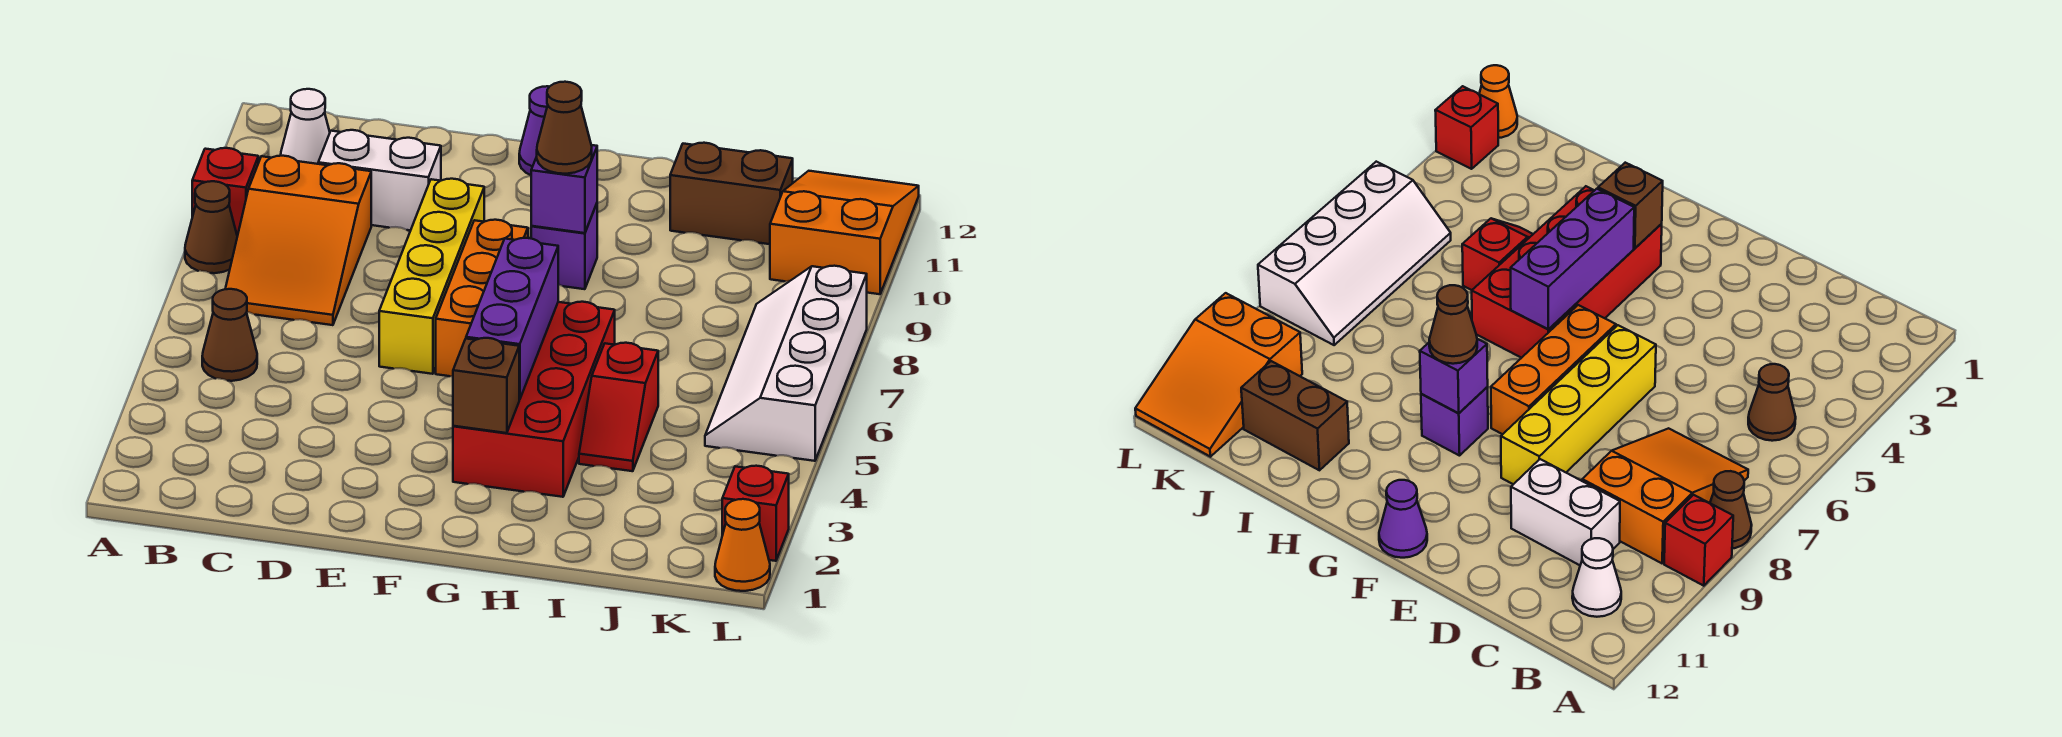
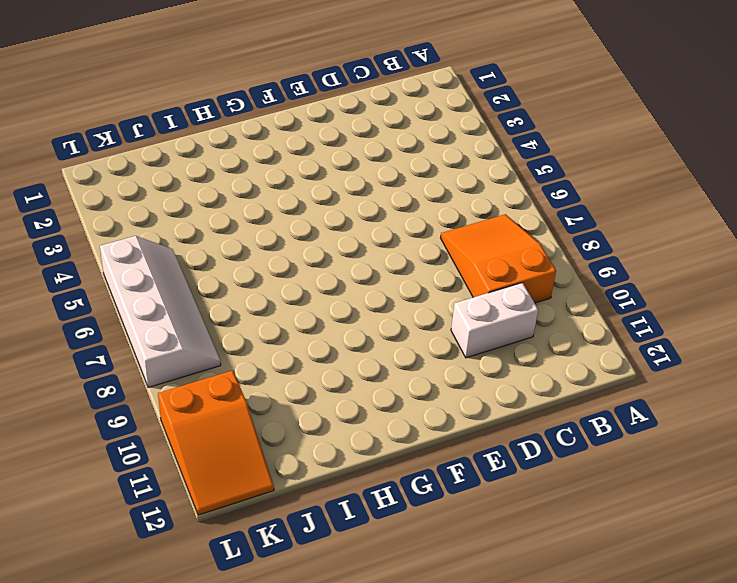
none -> brown 1x1 cone [185,181,237,273]
none -> red 1x1 brick [192,148,258,236]
none -> brown 1x1 cone [202,289,257,381]

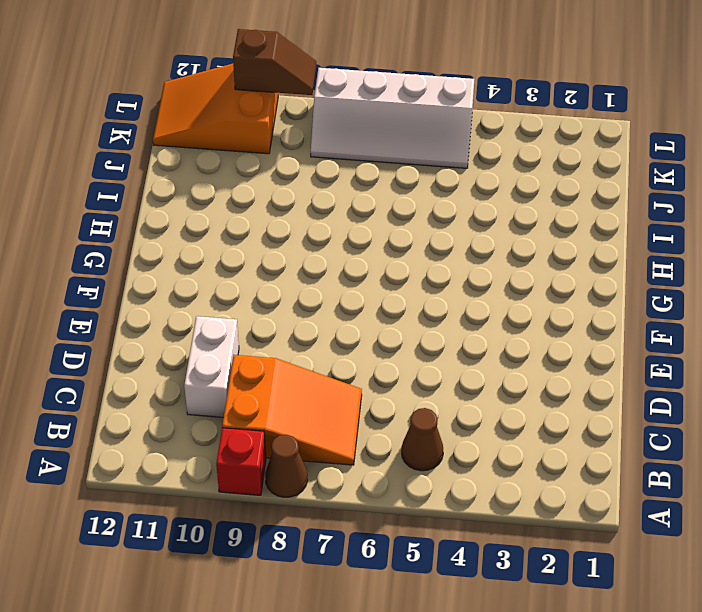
brown 1x2 slope [233,29,316,95] -> none
none -> white 1x1 cone [281,89,330,164]
none -> yellow 1x4 brick [379,179,484,374]
none -> orange 1x3 brick [436,220,528,376]

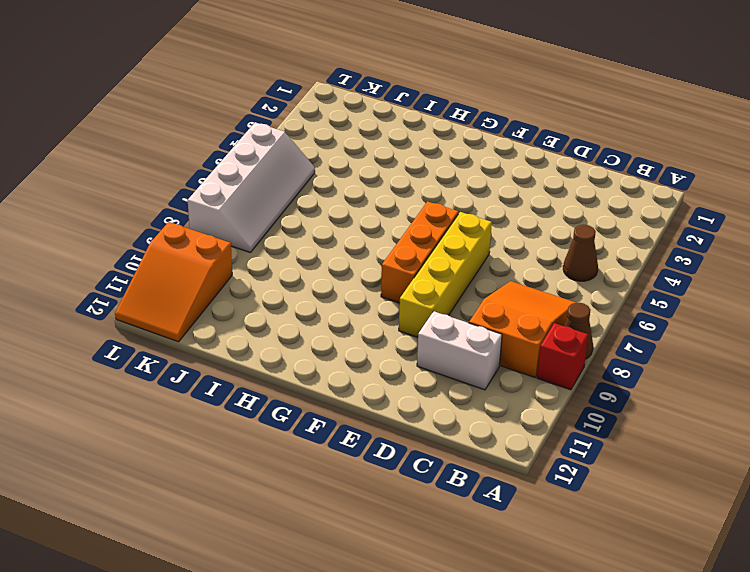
none -> white 1x1 cone [281,89,330,164]
none -> purple 1x1 cone [519,86,549,175]
none -> red 2x4 brick [453,302,615,497]

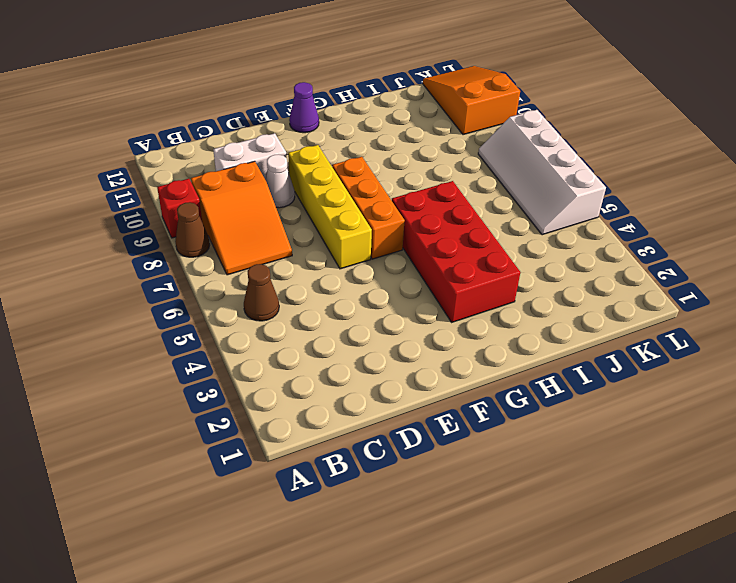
white 1x1 cone [265,154,295,208] -> white 1x1 cone moved to [281,89,330,164]
none -> purple 1x1 brick [531,204,597,289]
none -> red 1x2 slope [579,343,658,471]
none -> brown 1x2 brick [670,143,793,244]

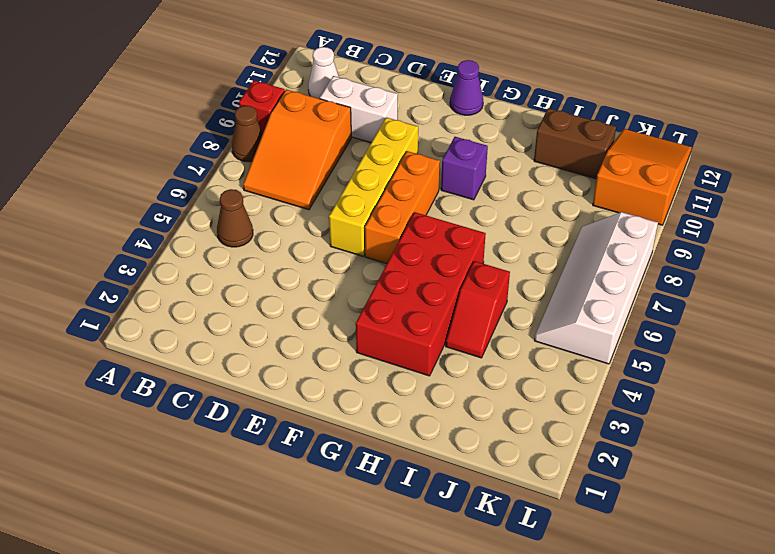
none -> orange 1x1 cone [715,499,770,591]
none -> red 1x1 brick [722,466,789,561]
none -> brown 1x1 brick [453,338,519,433]

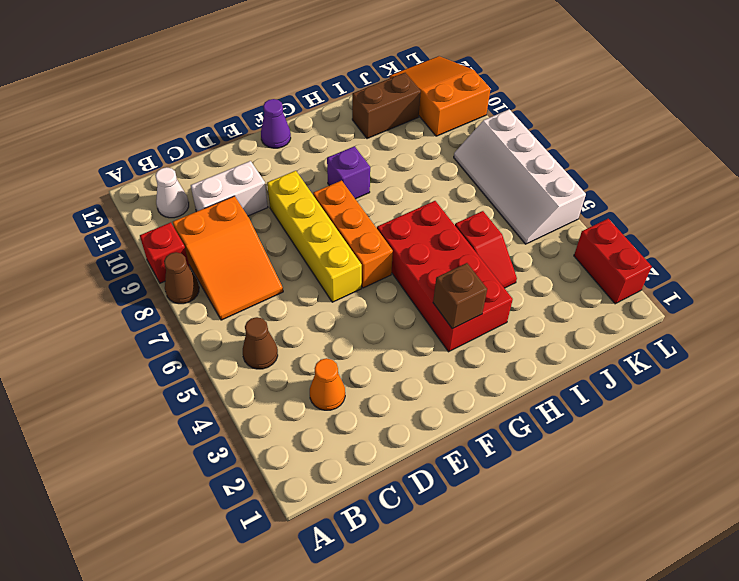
orange 1x1 cone [310,358,345,410] -> orange 1x1 cone moved to [715,499,770,591]
red 1x2 brick [574,219,652,304] -> red 1x1 brick [722,466,789,561]
none -> purple 1x3 brick [466,238,558,400]
none -> purple 1x1 brick [531,145,597,233]
none -> brown 1x1 cone [537,82,592,174]

